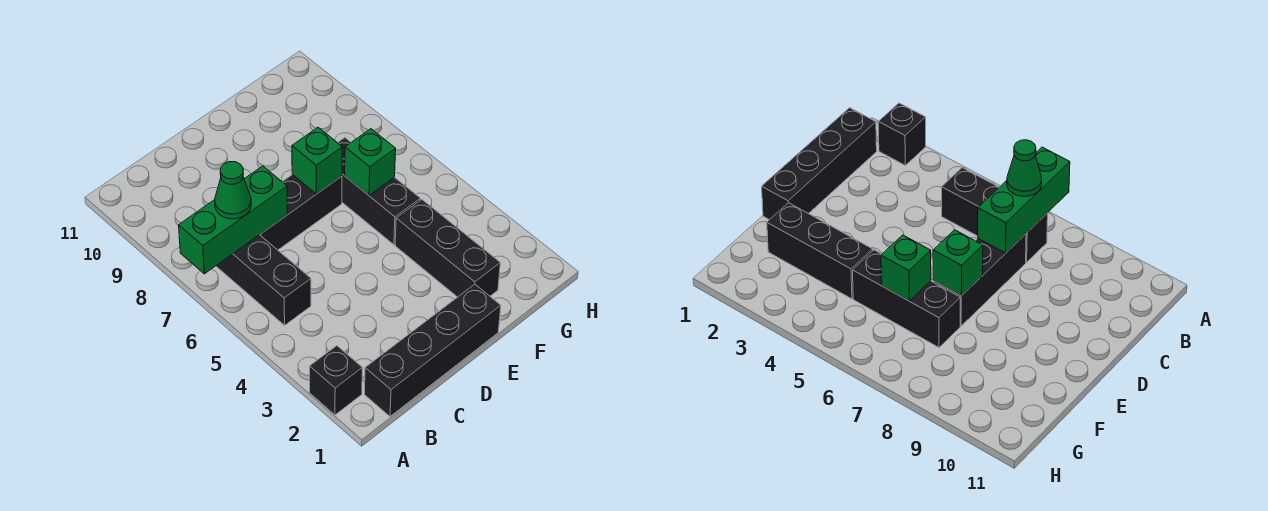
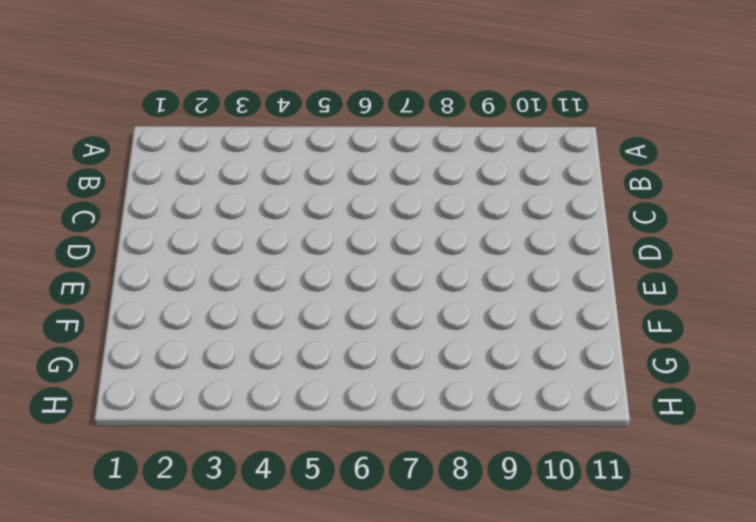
none -> black 1x1 brick [310,346,362,415]
none -> black 1x4 brick [364,284,501,416]

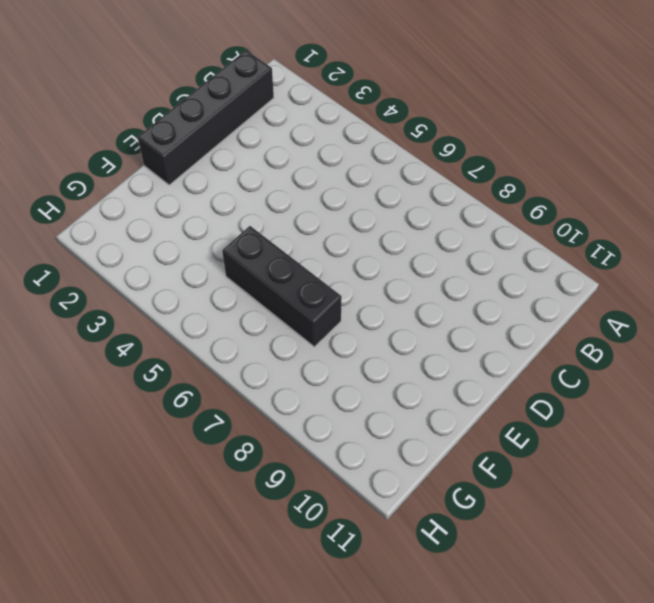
none -> black 1x1 brick [310,346,362,415]
none -> black 1x3 brick [216,235,311,325]

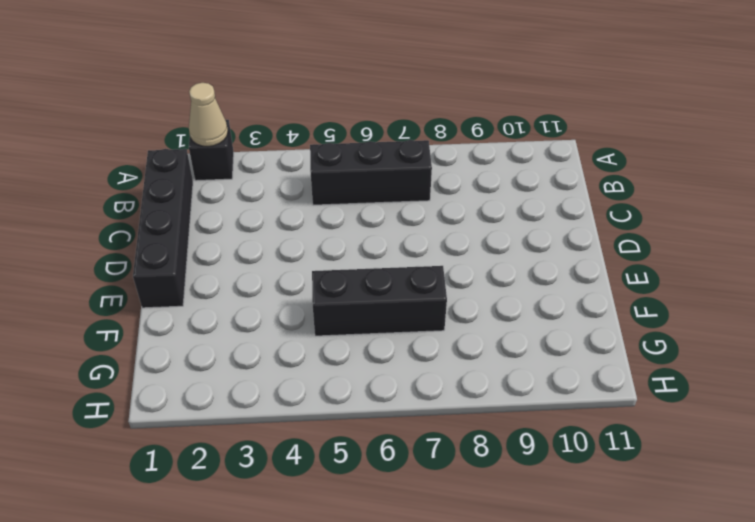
tan 1x1 cone [189,83,228,147] -> none
none -> black 1x3 brick [260,175,342,250]
none -> black 1x3 brick [395,199,500,297]

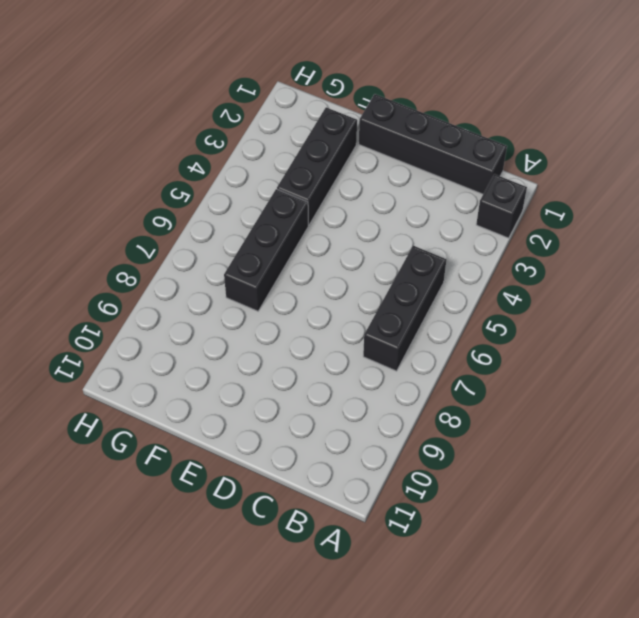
none -> black 1x3 brick [260,175,342,250]
none -> green 1x3 brick [179,166,288,274]

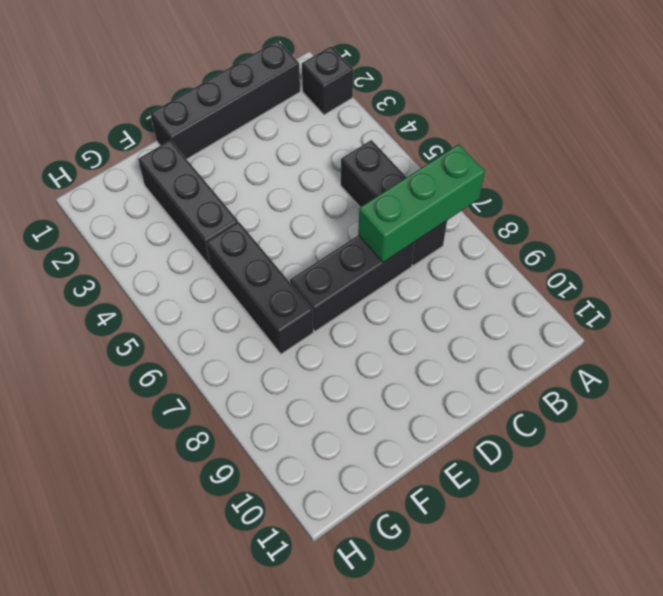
none -> green 1x1 brick [292,127,342,194]
none -> green 1x1 brick [345,129,396,195]

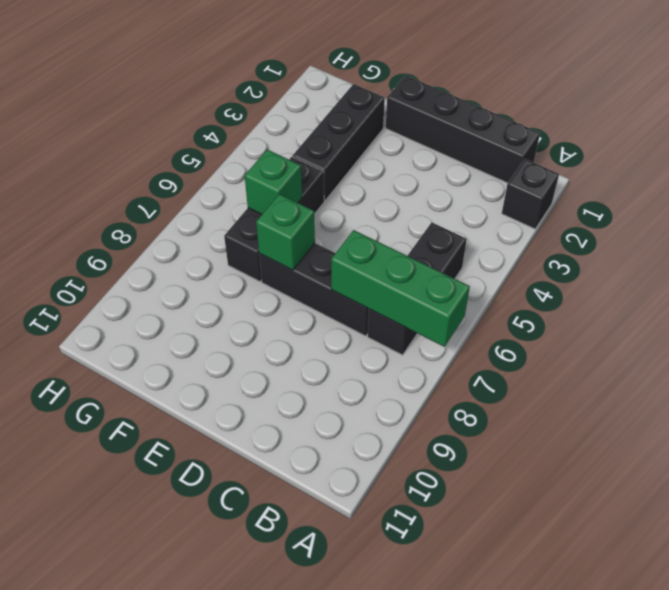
none -> green 1x1 cone [215,162,251,219]

